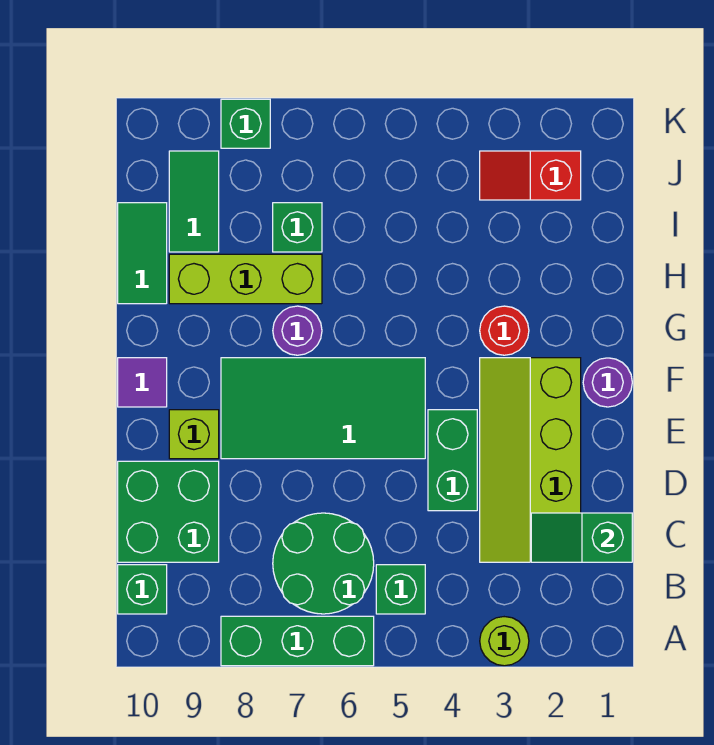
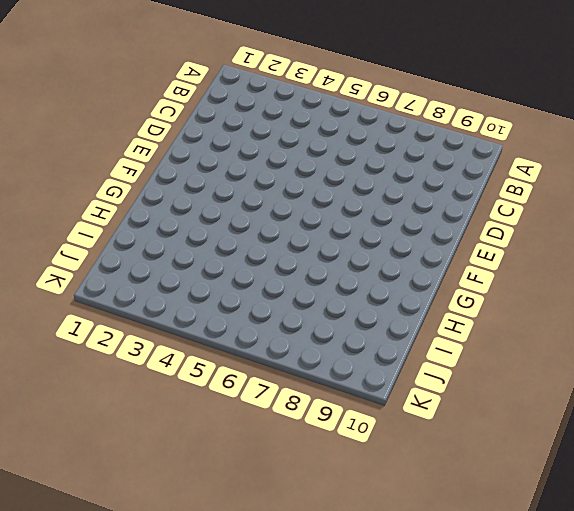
none -> lime 1x1 round brick [480,617,529,666]
none -> green 1x3 brick [221,616,374,666]
none -> green 1x1 brick [376,565,425,614]

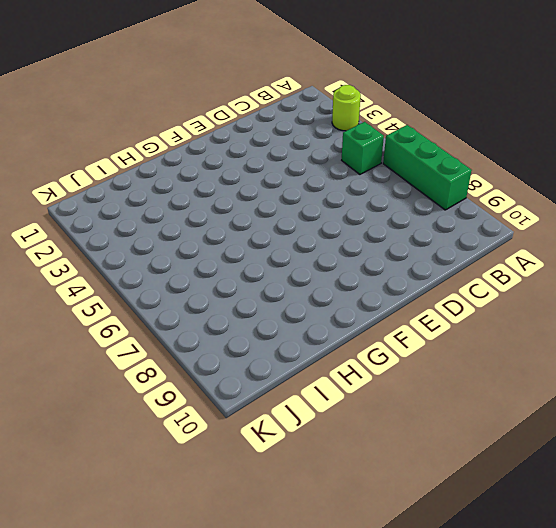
none -> green 2x2 round brick [273,513,374,614]
none -> green 1x1 brick [118,565,167,614]
none -> lime 2x4 slope [480,358,581,562]

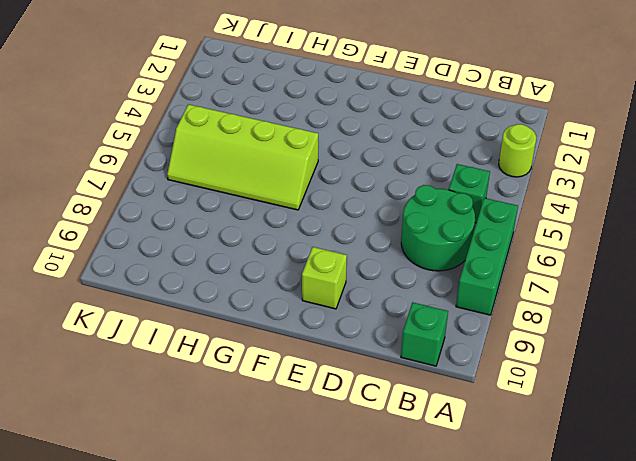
lime 2x4 slope [167,104,318,210] -> lime 2x4 slope moved to [480,358,581,562]
none -> green 2x2 brick [118,461,219,562]
none -> green 1x2 brick [428,410,477,511]
none -> green 2x4 tile [221,358,425,459]

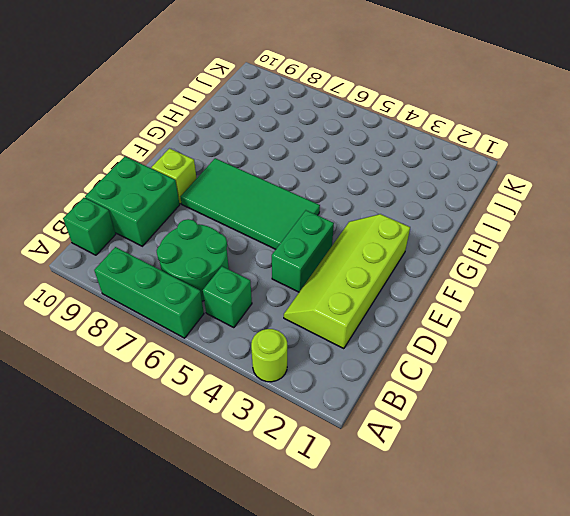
none -> purple 1x1 round brick [583,358,632,407]
none -> purple 1x1 tile [118,358,167,407]
none -> red 1x1 round brick [480,306,529,355]

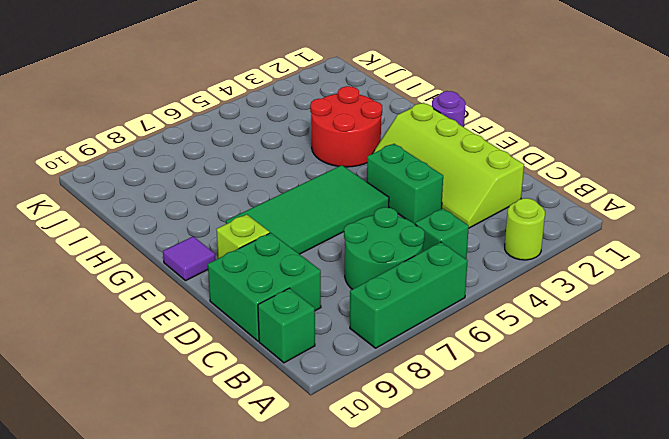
red 2x2 round brick [310,86,382,167] -> red 1x1 round brick [480,306,529,355]
none -> purple 1x1 round brick [273,306,322,355]
none -> lime 1x3 brick [169,254,322,304]
none -> green 1x2 tile [118,203,167,304]

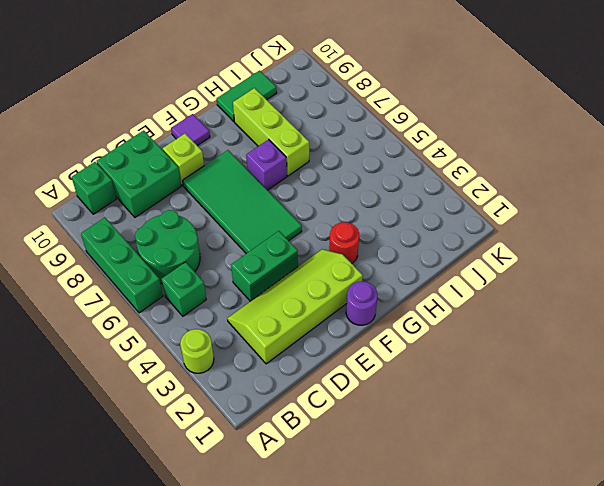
purple 1x1 brick [246,140,287,190] -> purple 1x1 round brick [273,306,322,355]
none -> green 1x1 brick [273,203,322,252]
none -> green 1x2 tile [169,151,219,252]
none -> red 1x2 slope [480,151,581,200]

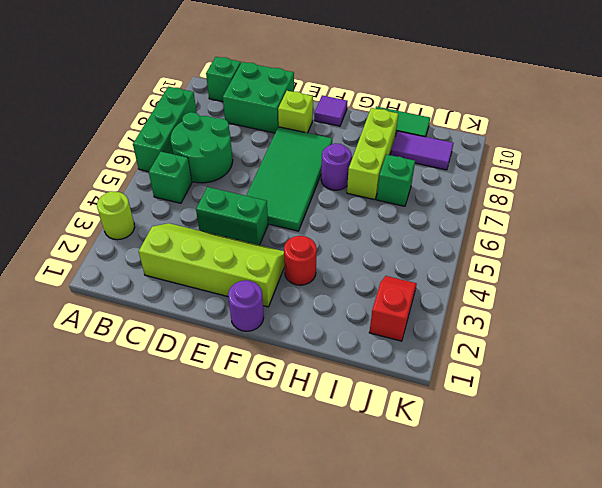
purple 1x2 tile [391,131,454,170] -> green 1x2 tile [169,151,219,252]
none -> green 1x1 brick [221,99,270,148]
none -> green 1x2 slope [531,513,632,562]

